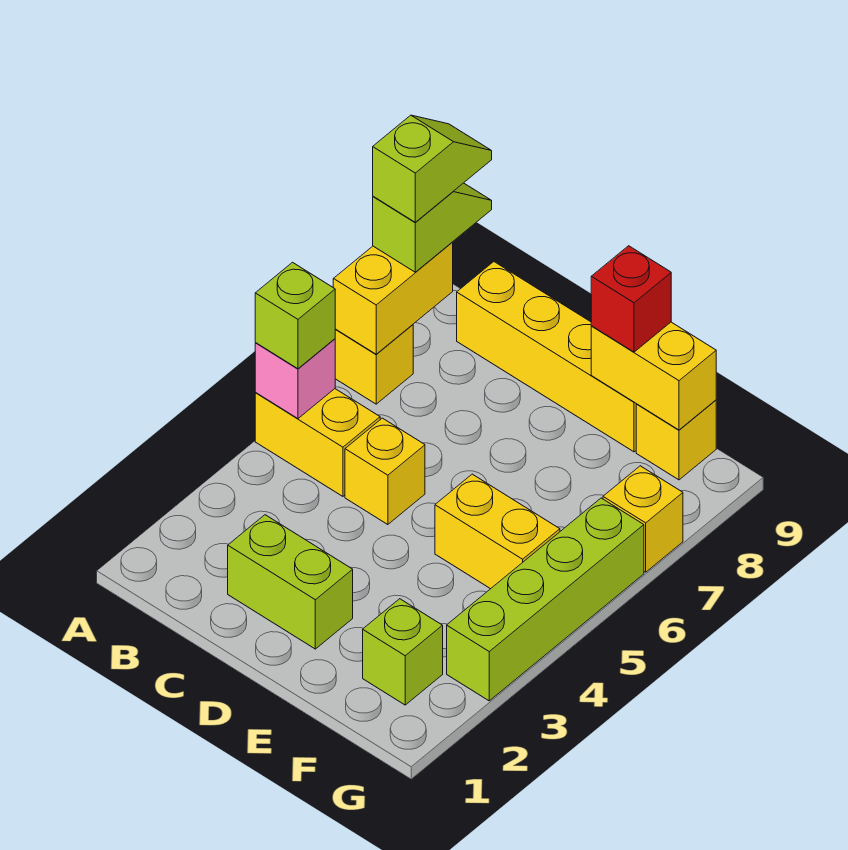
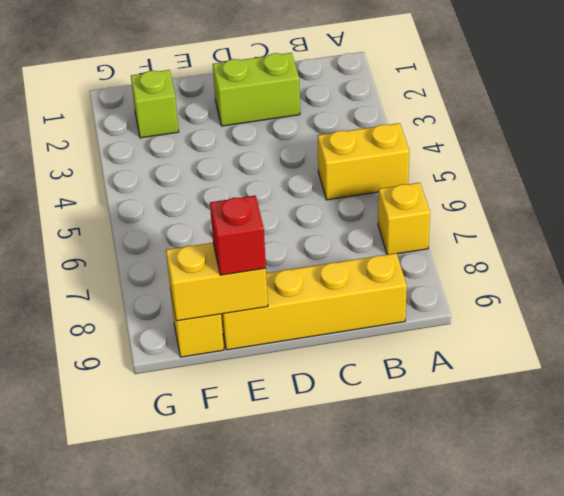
none -> yellow 1x1 brick [345,418,425,525]
none -> yellow 1x2 brick [435,474,560,589]
none -> lime 1x4 brick [447,498,644,701]

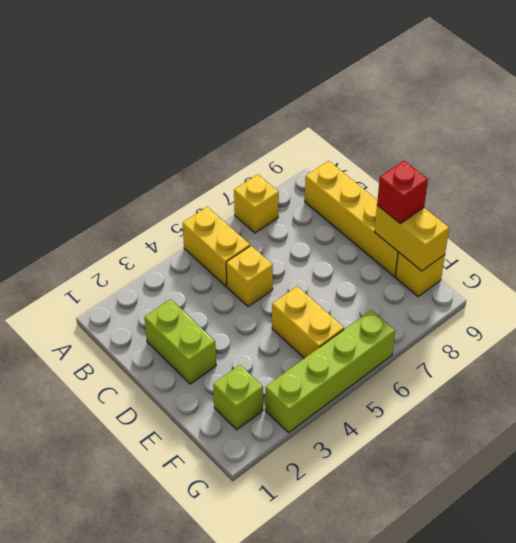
none -> yellow 1x1 brick [603,466,683,572]
none -> pink 1x1 brick [255,339,335,418]
none -> yellow 1x2 brick [333,243,453,354]

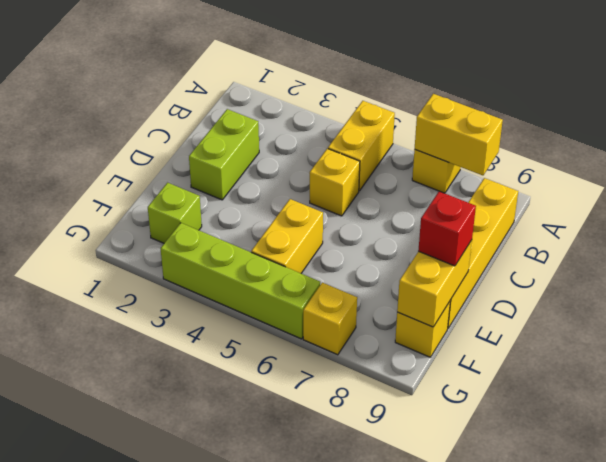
none -> pink 1x1 brick [255,339,335,418]
none -> lime 1x1 brick [255,262,335,369]
none -> lime 1x2 slope [373,183,492,272]

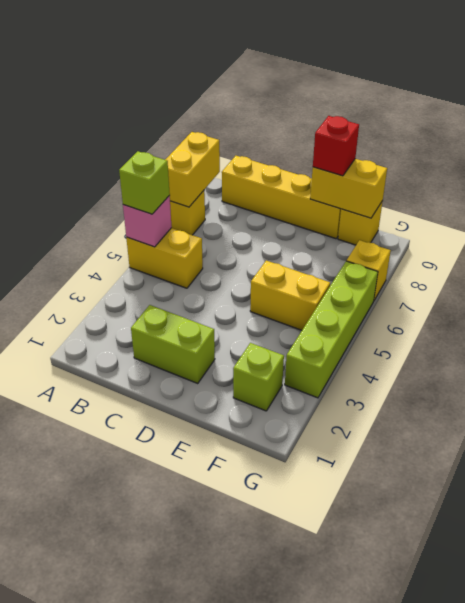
none -> yellow 1x1 brick [345,418,425,525]
none -> lime 1x2 slope [373,183,492,272]
none -> lime 1x2 slope [373,115,492,222]

